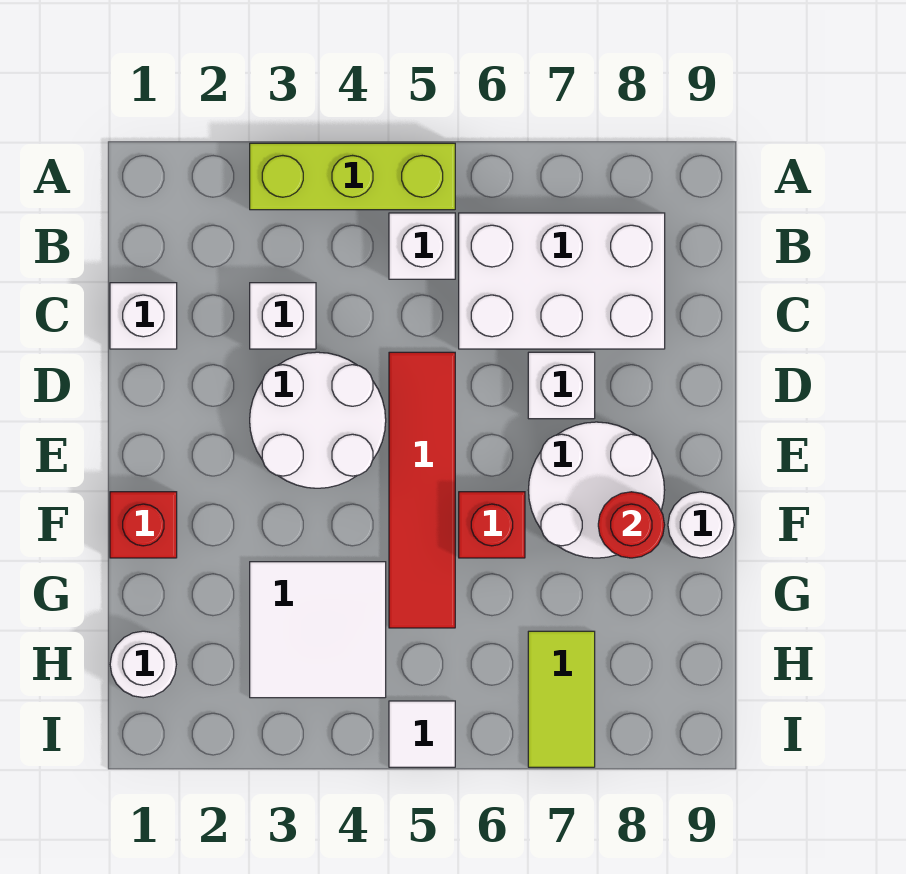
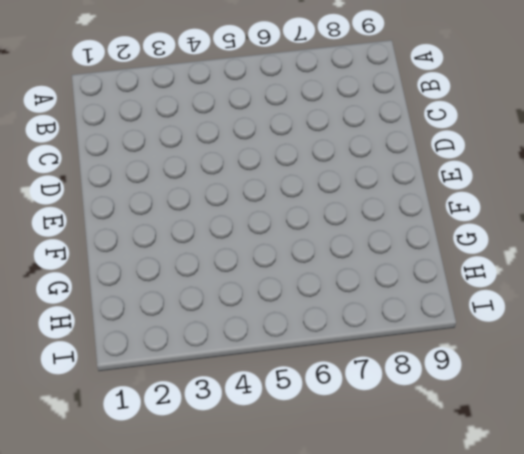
none -> lime 1x3 brick [250,143,455,210]
none -> white 1x1 brick [389,213,455,279]
none -> white 2x3 brick [459,213,665,349]

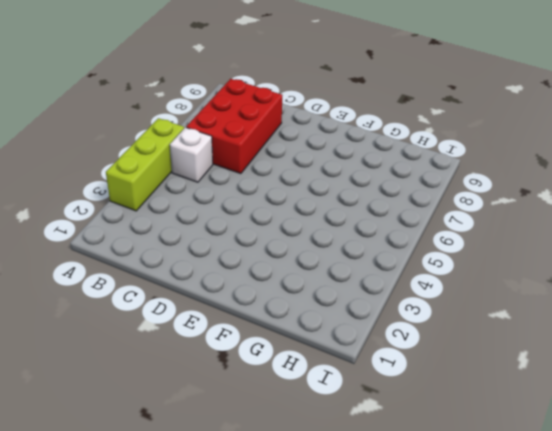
red 2x3 brick [186,79,282,174] -> white 2x3 brick [459,213,665,349]
none -> white 1x1 brick [110,283,177,349]
none -> white 1x1 brick [250,283,316,349]
none -> white 2x2 round brick [250,352,386,488]

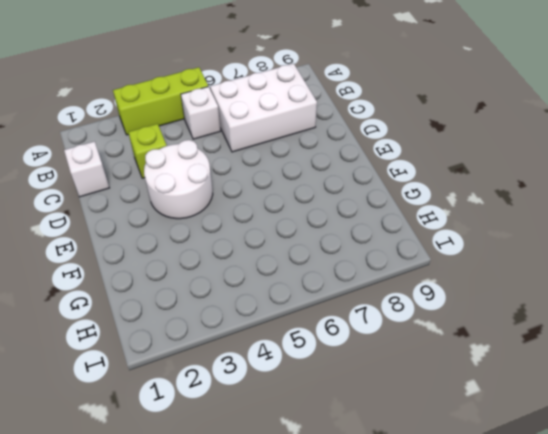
lime 1x1 brick [128,124,167,178] -> white 1x1 brick [250,283,316,349]
none -> red 1x4 tile [389,352,455,628]
none -> white 1x1 brick [528,352,595,419]
none -> white 2x2 round brick [528,422,665,558]

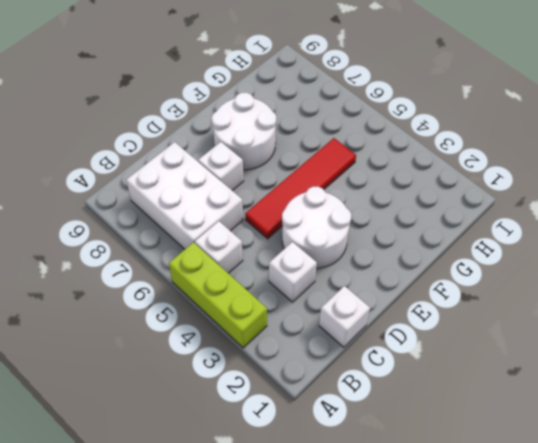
none -> red 1x1 brick [110,492,177,558]
none -> red 1x1 brick [459,492,525,558]
none -> white 1x1 round brick [668,492,734,558]

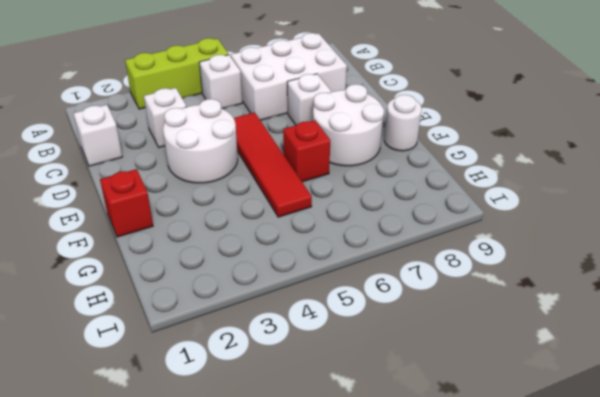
none -> white 2x2 tile [250,562,386,698]
none -> white 1x1 round brick [110,631,176,698]
none -> lime 1x2 tile [528,631,595,767]

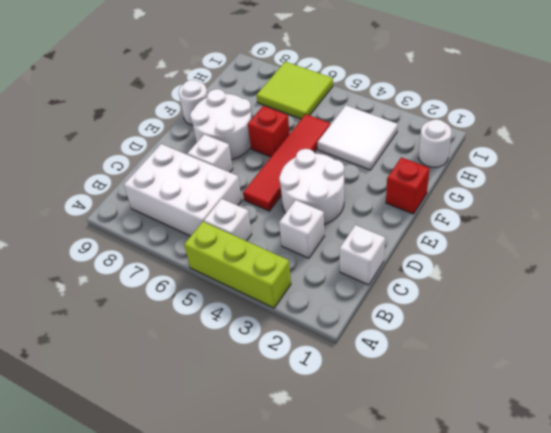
lime 2x2 tile [257,62,333,119] -> lime 1x2 tile [528,631,595,767]
none -> white 1x1 tile [389,701,455,767]
none -> red 1x1 round brick [598,492,664,558]

